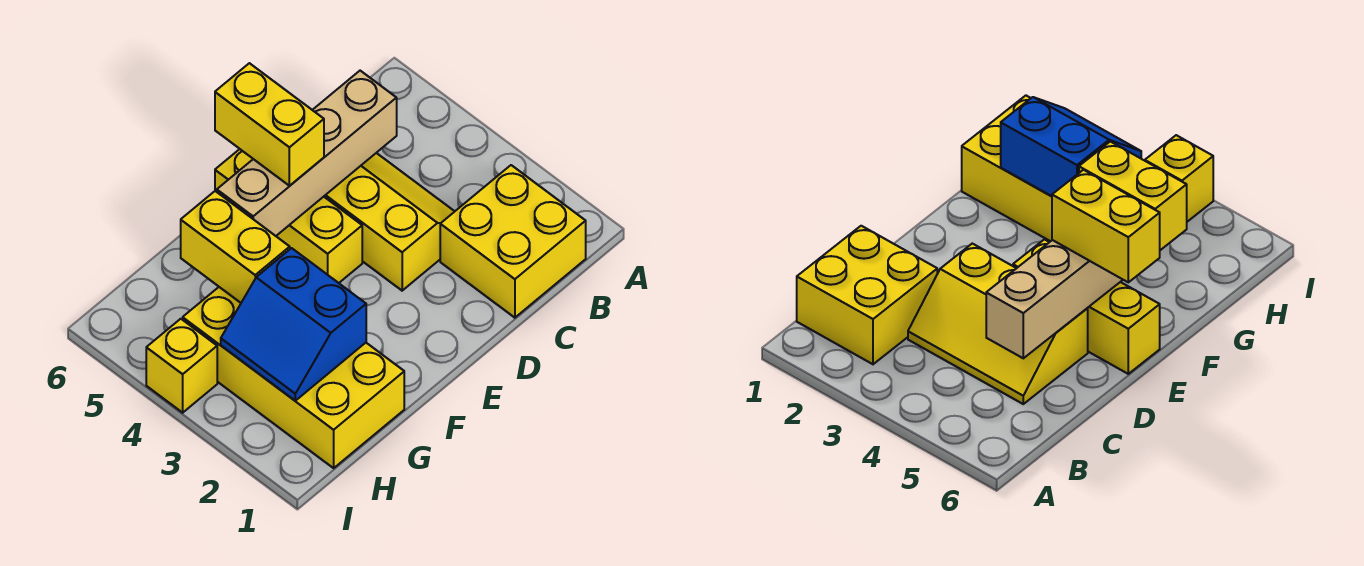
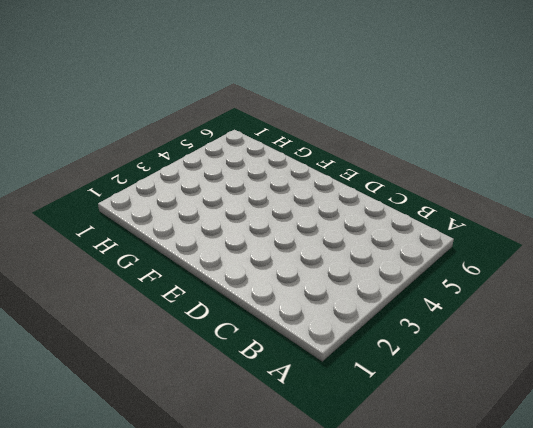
none -> yellow 2x2 brick [440,165,586,318]
none -> yellow 2x3 slope [324,153,455,291]

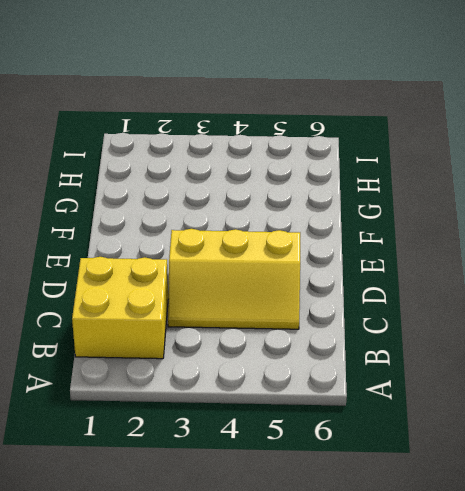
none -> yellow 1x3 brick [215,149,362,283]
none -> yellow 2x4 brick [183,287,404,468]

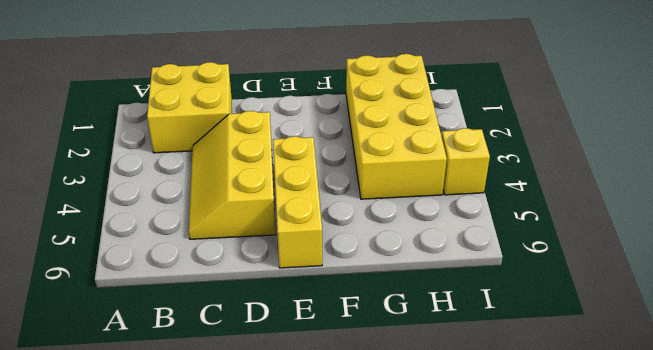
none -> tan 1x4 brick [217,71,397,236]
none -> blue 2x2 slope [221,248,366,401]

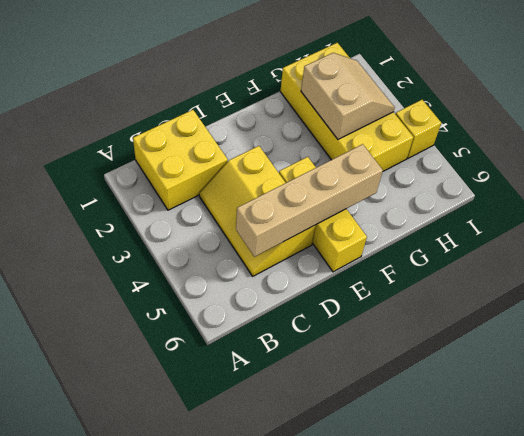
tan 2x2 slope [301,53,395,139] -> blue 2x2 slope [221,248,366,401]
none -> yellow 1x2 brick [181,191,290,303]
none -> yellow 1x2 brick [215,63,324,186]

